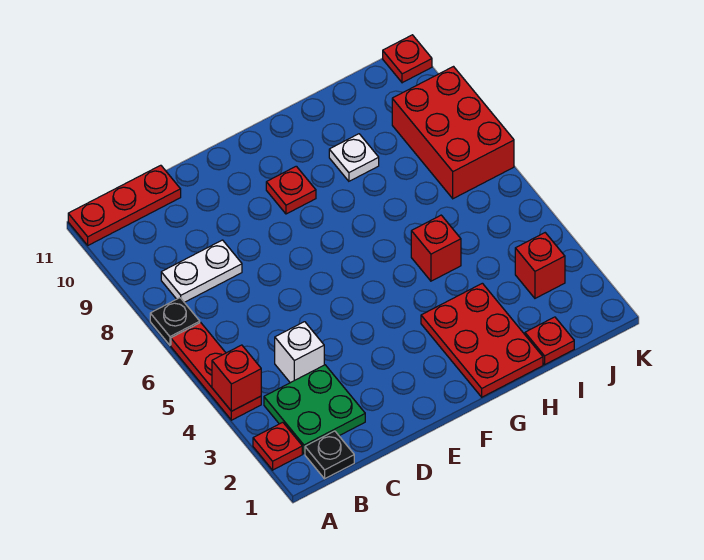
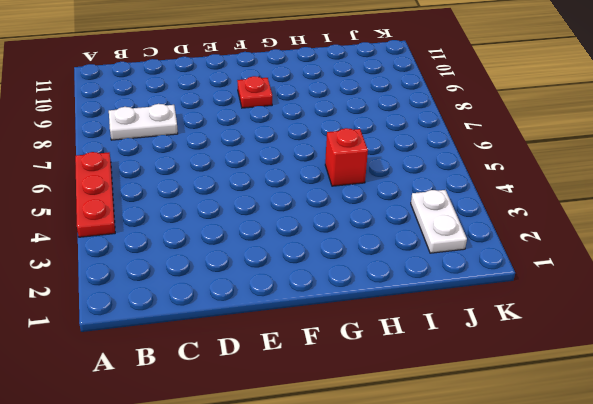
white 1x2 plate [411,190,467,253] -> red 1x1 brick [515,233,565,298]
none -> red 1x1 plate [253,422,302,470]
none -> black 1x1 plate [150,298,200,345]
none -> red 1x3 plate [68,165,181,245]

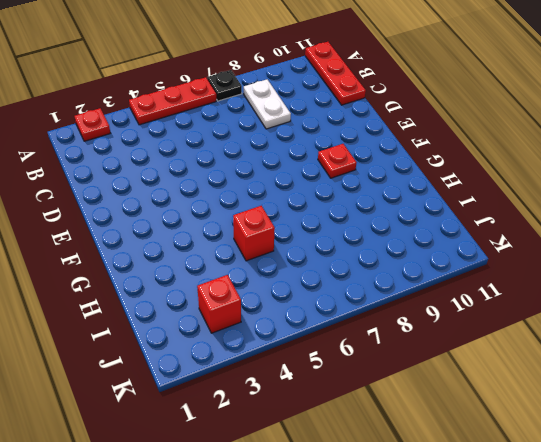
none -> black 1x1 plate [305,431,354,479]
none -> green 2x2 plate [264,365,365,454]
none -> white 1x1 brick [275,322,324,383]

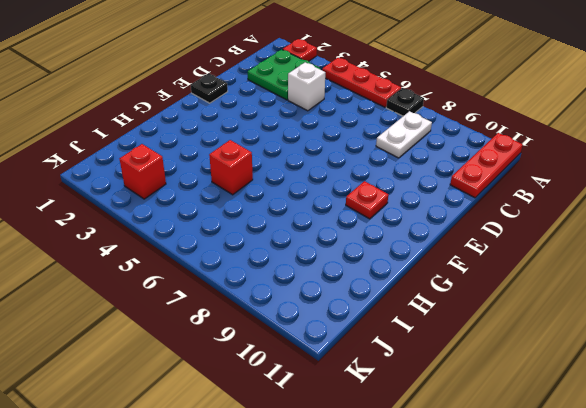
black 1x1 plate [191,73,228,103] -> black 1x1 plate moved to [305,431,354,479]
none -> red 2x3 plate [421,283,543,397]
none -> white 1x1 plate [329,134,379,181]
none -> red 1x1 plate [525,317,574,365]

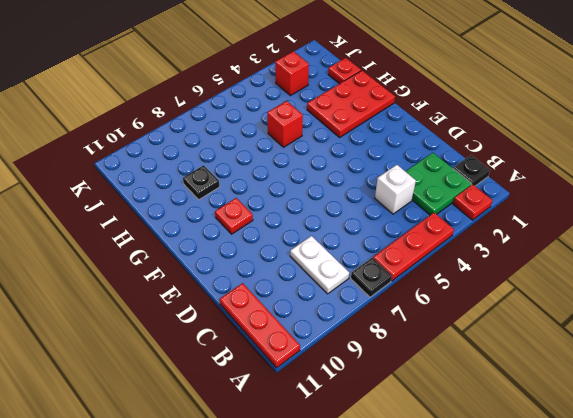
black 1x1 plate [183,165,220,200] -> white 1x1 plate [329,134,379,181]
none -> red 2x3 brick [392,67,514,199]
none -> red 1x1 plate [383,35,432,83]
none -> red 1x1 brick [212,345,261,411]

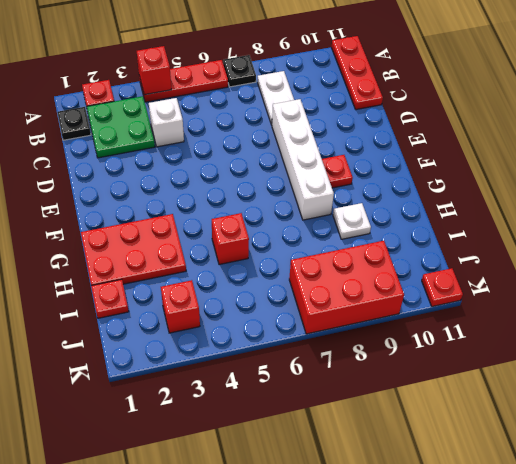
white 1x4 brick [272,99,334,220] -> none

